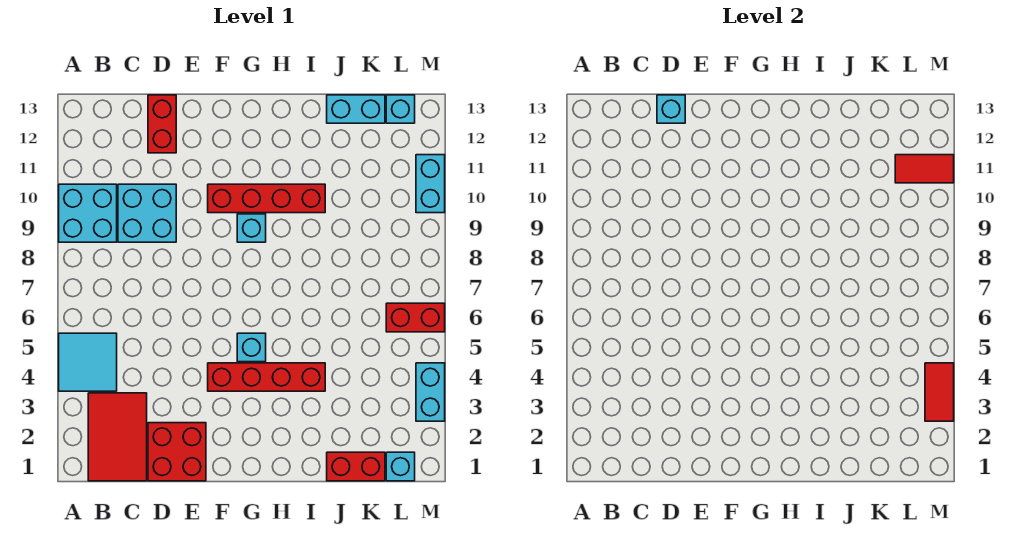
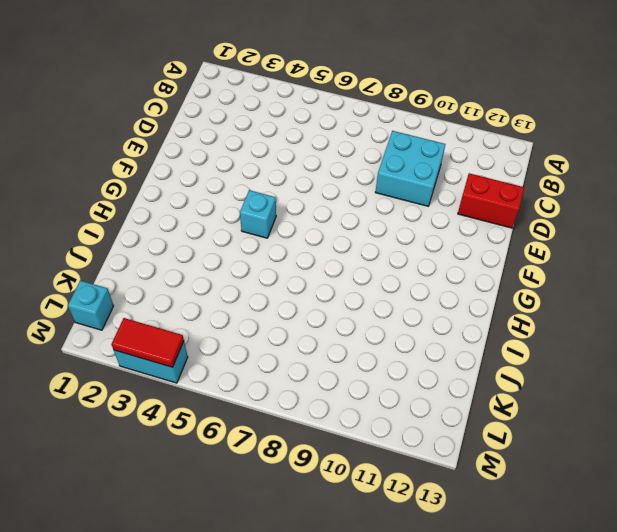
none -> cyan 2x2 tile [59,333,117,391]
none -> cyan 2x2 brick [59,184,117,242]
none -> red 2x3 tile [88,393,147,481]

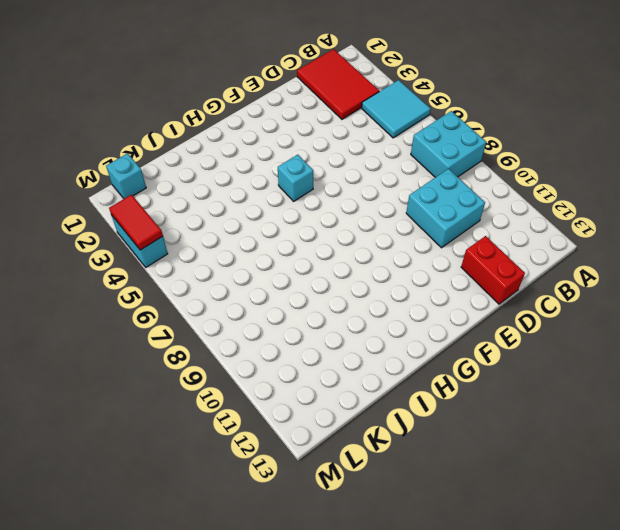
cyan 2x2 brick [411,111,486,177] -> cyan 2x2 brick moved to [59,184,117,242]
none -> red 2x2 brick [148,423,206,481]
none -> red 1x4 brick [208,363,325,391]
none -> red 1x4 brick [208,184,325,213]

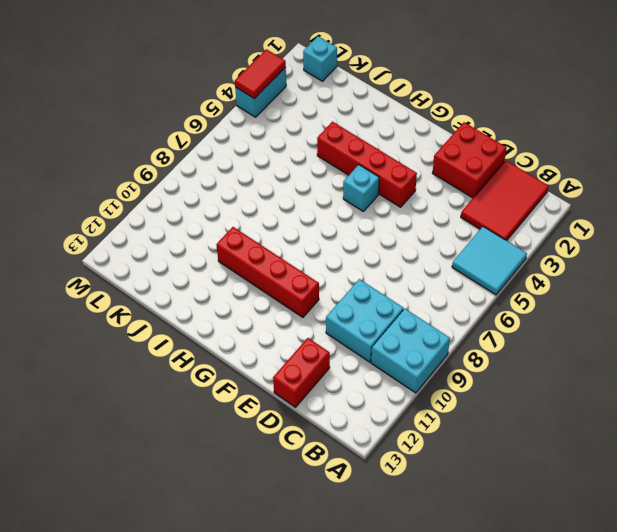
none -> cyan 1x1 brick [237,214,266,242]
none -> red 1x2 brick [327,452,385,481]
none -> cyan 1x2 brick [327,95,385,123]

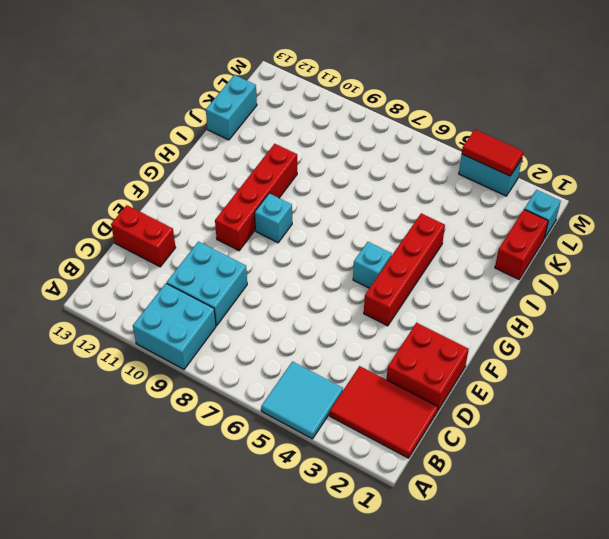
none -> red 1x2 brick [386,303,445,332]
none -> cyan 1x1 brick [386,95,415,123]
none -> cyan 1x2 brick [416,155,445,213]

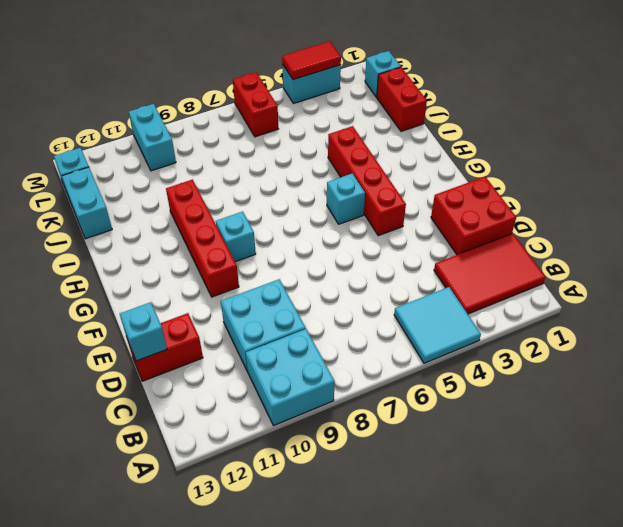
cyan 1x2 brick [129,104,176,171] -> cyan 1x2 brick turned to [416,155,445,213]
none -> red 1x2 tile [895,155,954,183]

